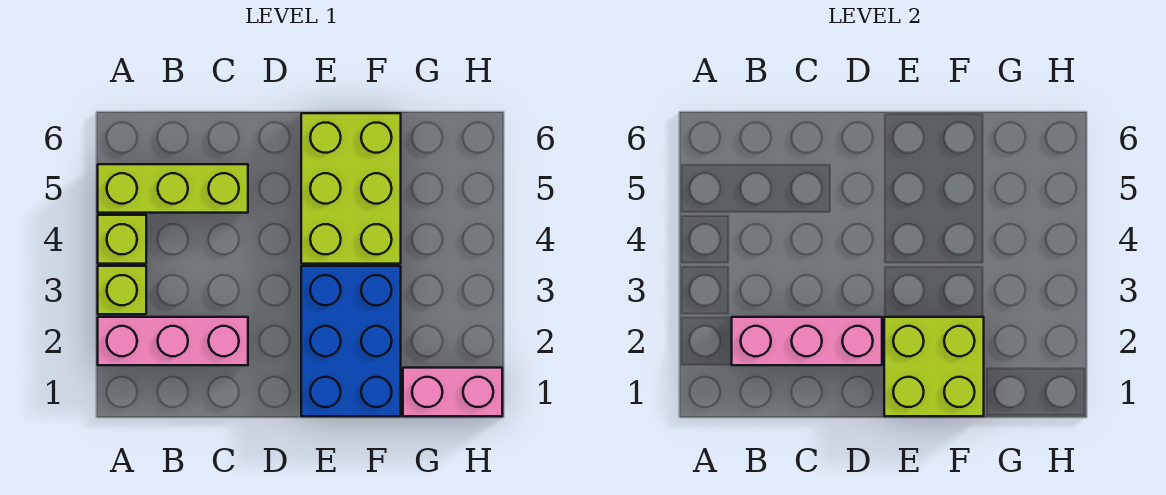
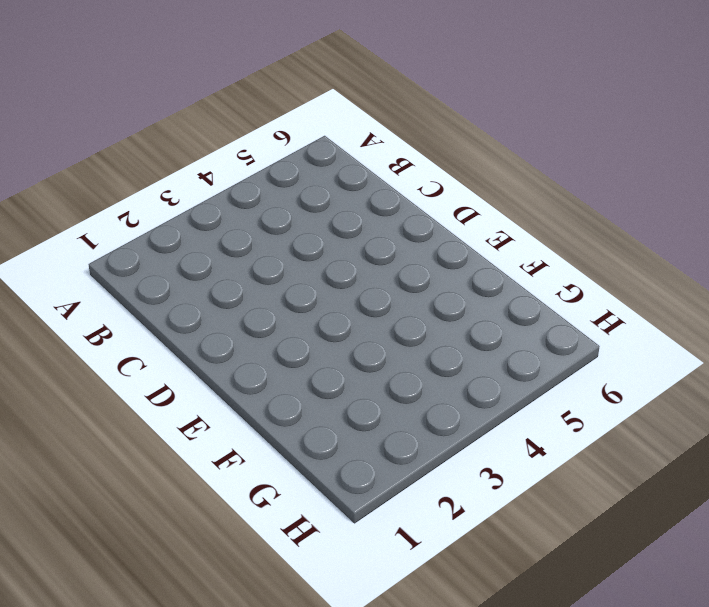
none -> pink 1x3 brick [98,317,248,365]
none -> lime 1x1 brick [98,266,146,314]

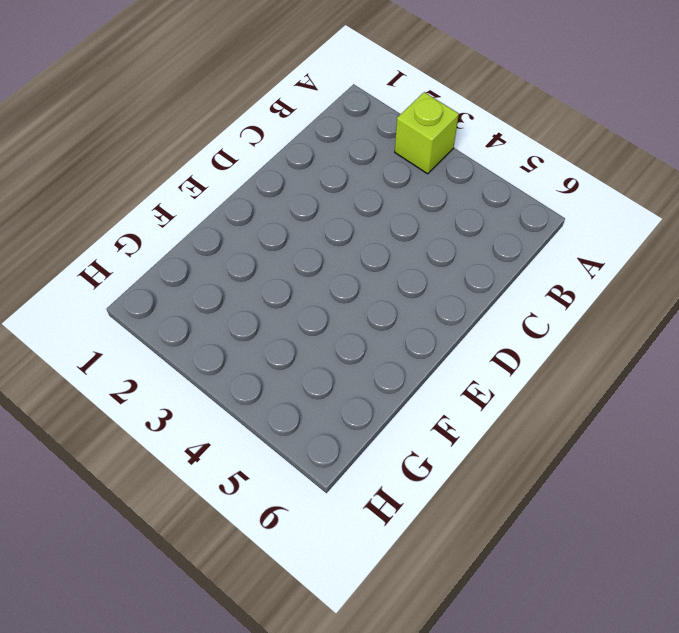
none -> pink 1x3 brick [98,317,248,365]
none -> lime 1x1 brick [98,215,146,264]

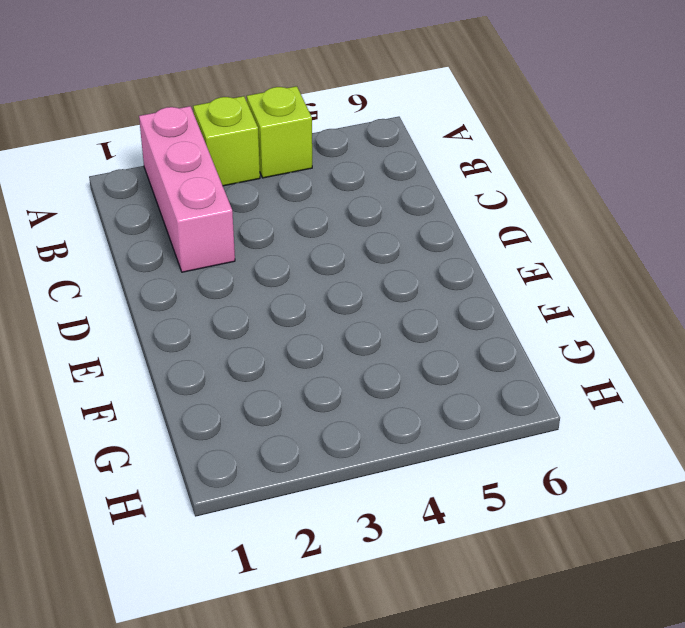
none -> lime 1x3 brick [98,164,248,213]
none -> blue 2x3 brick [301,266,401,416]

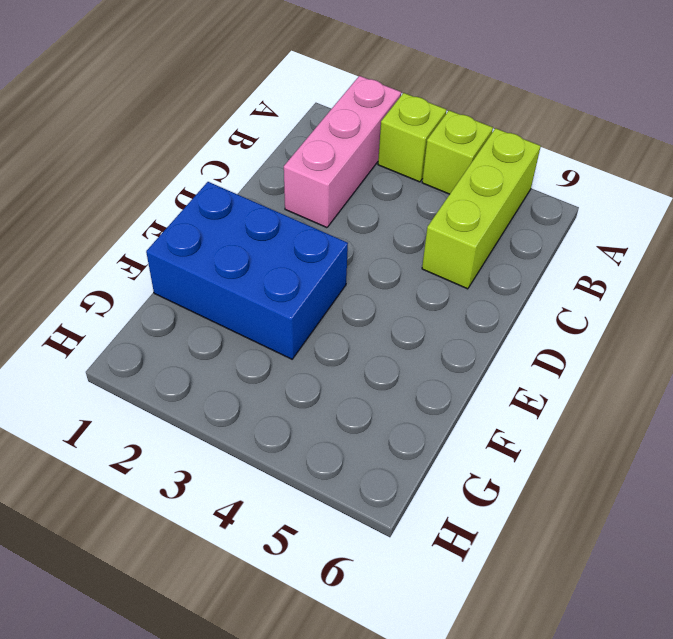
none -> lime 2x3 brick [301,113,401,264]
none -> pink 1x2 brick [403,368,502,416]

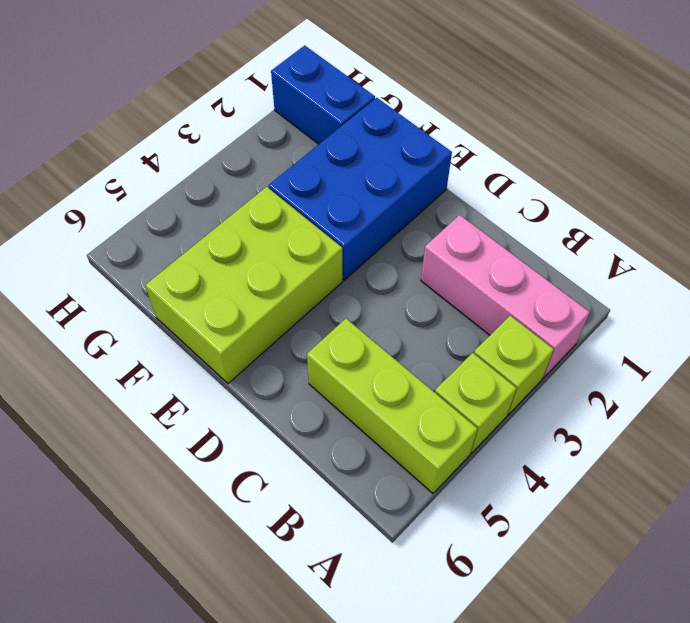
blue 1x2 brick [271,45,375,144] -> pink 1x2 brick [403,368,502,416]
none -> pink 1x3 brick [732,317,882,365]
none -> lime 2x2 brick [884,317,984,416]

